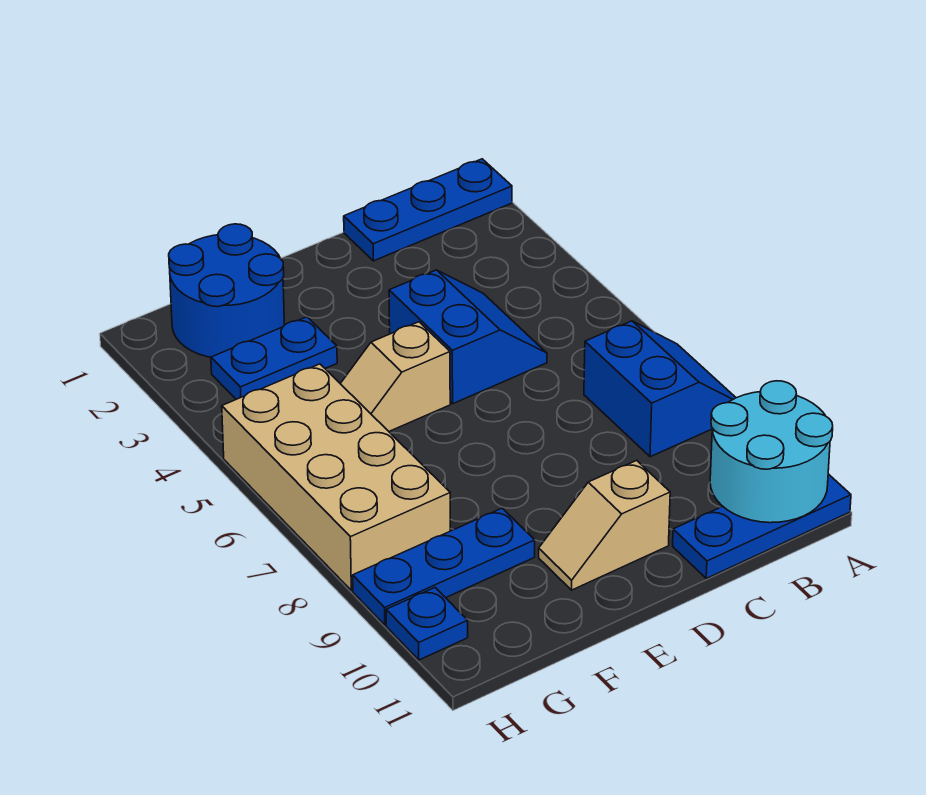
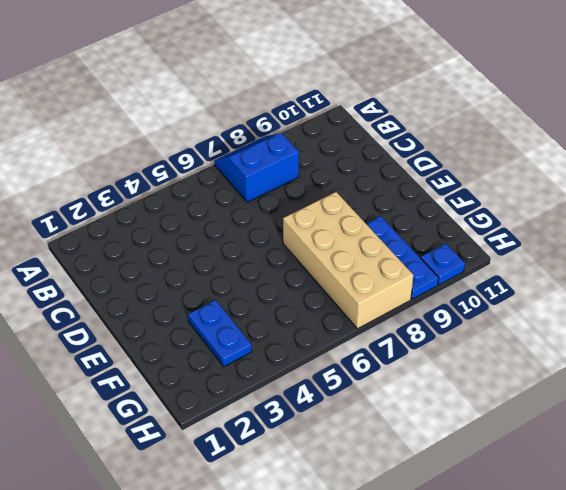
tan 2x4 brick [283,192,413,329] -> tan 2x4 brick turned to [222,364,450,591]
none -> blue 1x3 plate [344,159,512,261]
none -> blue 1x3 plate [673,474,851,578]
none -> blue 2x2 slope [389,270,547,404]

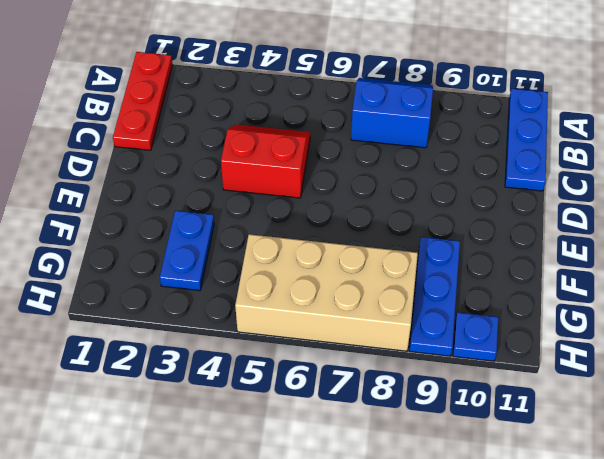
red 1x3 plate [113,52,173,150] -> blue 1x3 plate [344,159,512,261]
red 2x2 slope [221,125,310,198] -> blue 2x2 slope [389,270,547,404]
none -> tan 1x2 slope [539,460,670,590]
none -> tan 1x2 slope [340,322,450,431]
none -> blue 2x2 round brick [169,224,284,357]

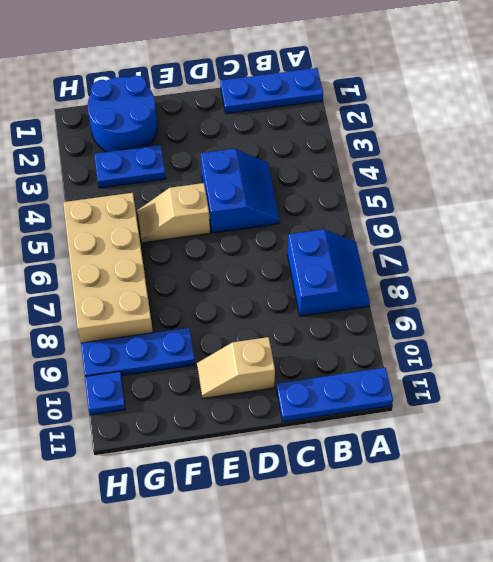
none -> cyan 2x2 round brick [710,381,833,523]

